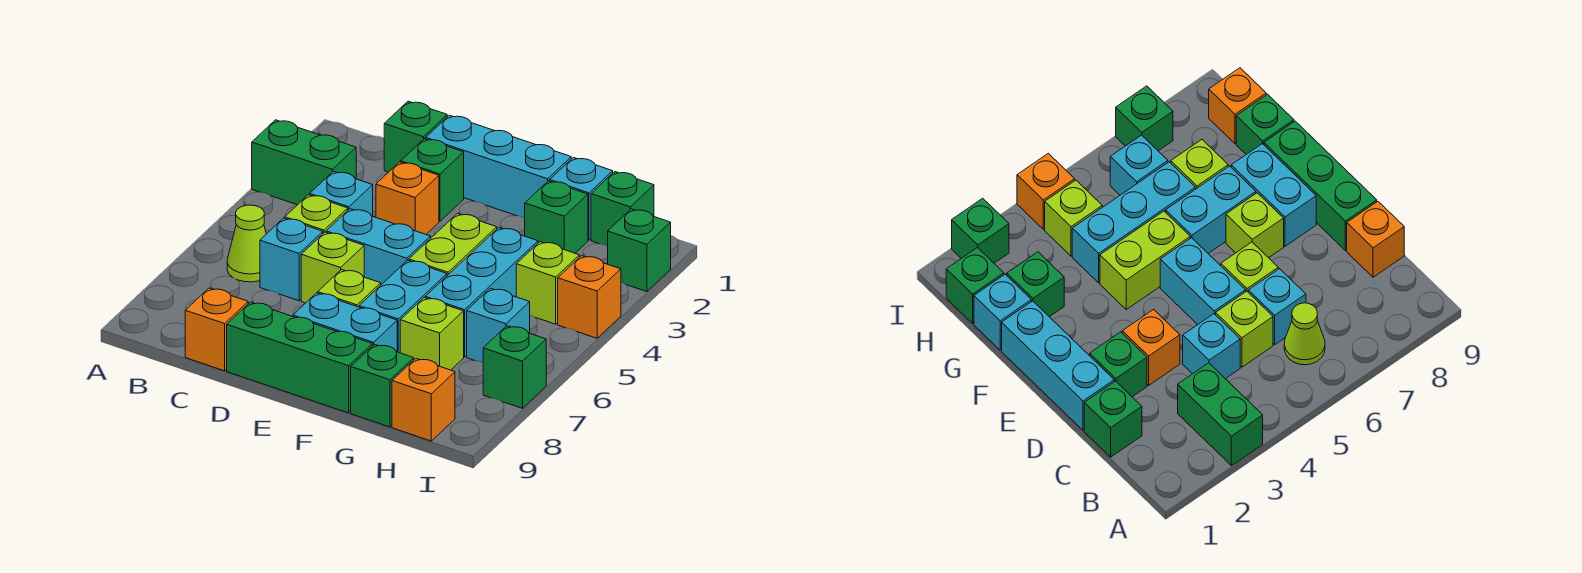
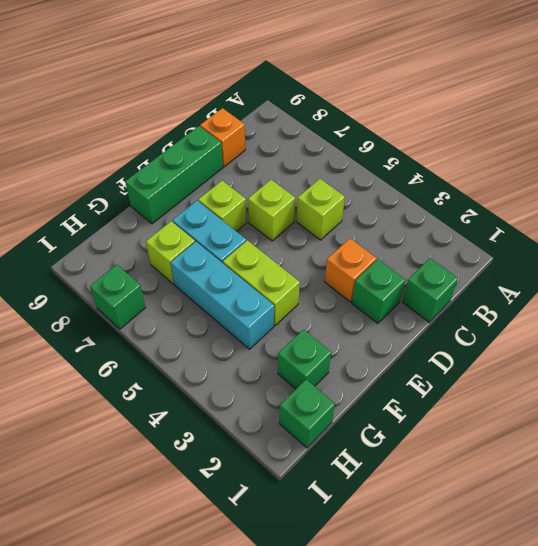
none -> green 1x2 brick [252,120,356,205]
none -> lime 1x1 cone [227,205,266,282]
none -> cyan 1x1 brick [310,171,373,216]

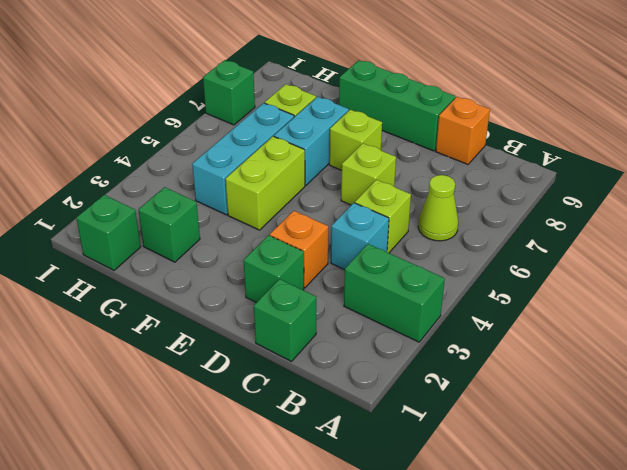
none -> cyan 1x1 brick [260,218,323,301]
none -> cyan 1x3 brick [426,115,571,218]
none -> cyan 1x2 brick [326,209,431,285]

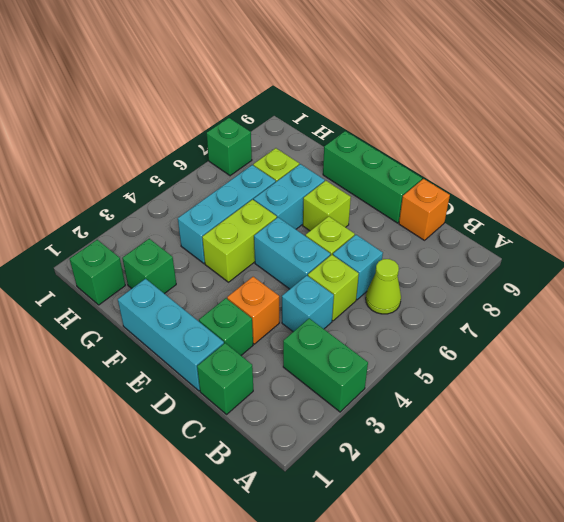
none -> cyan 1x2 brick [293,293,397,352]
none -> cyan 1x1 brick [550,158,613,240]
none -> green 1x1 brick [351,344,414,427]

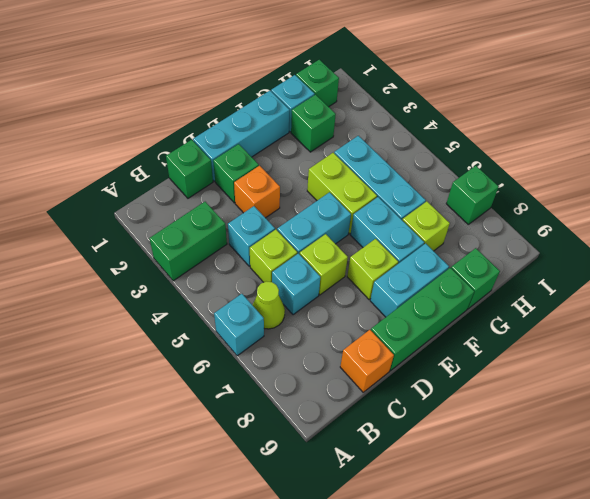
cyan 1x1 brick [214,294,264,356] -> cyan 1x1 brick moved to [467,288,530,362]
none -> lime 1x1 brick [516,242,579,324]
none -> orange 1x1 brick [392,359,455,441]
none -> green 1x1 brick [608,209,671,292]

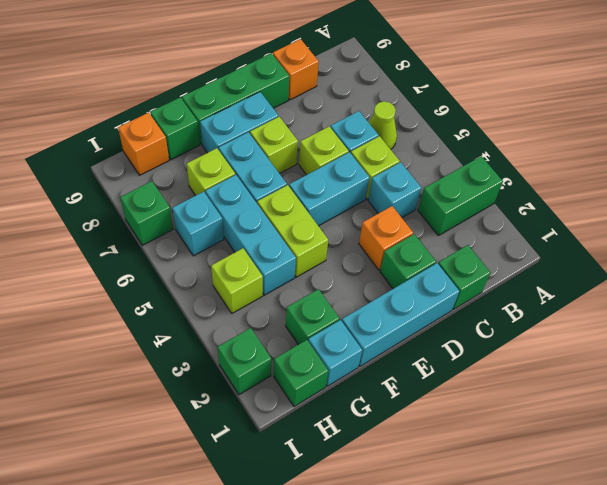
none -> orange 1x1 brick [558,256,621,338]

